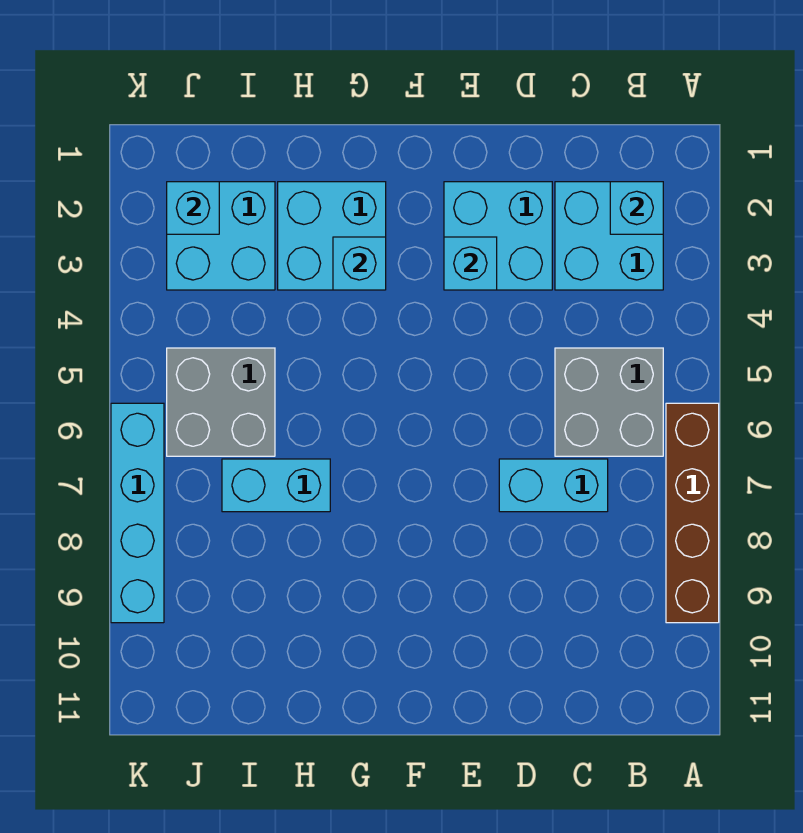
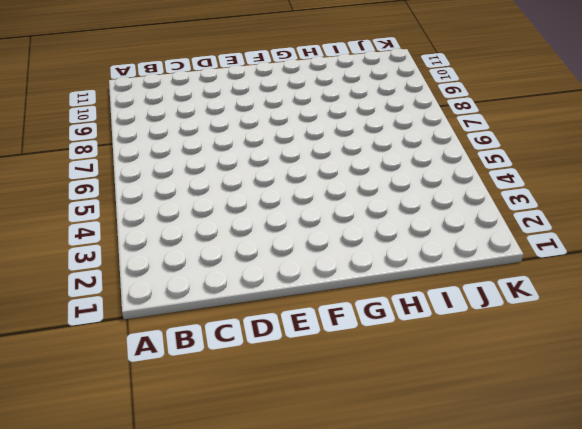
none -> brown 1x4 brick [666,403,719,623]
none -> cyan 2x2 brick [555,182,663,290]
none -> grey 2x2 brick [555,348,663,456]

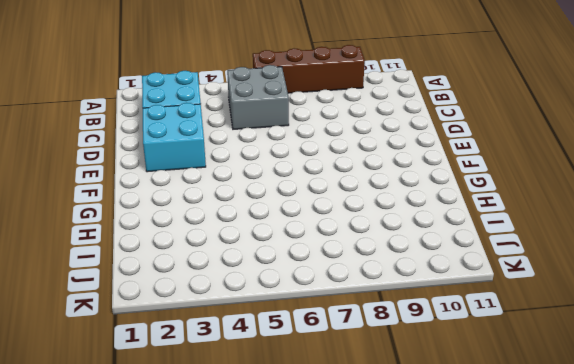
none -> cyan 1x2 brick [499,459,608,512]
none -> cyan 2x2 brick [278,182,386,290]
none -> cyan 1x2 brick [222,459,330,512]

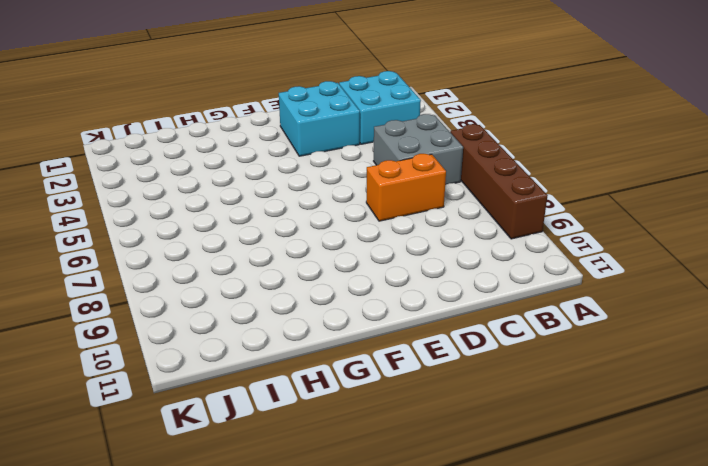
orange 1x2 brick [366,154,446,221] -> cyan 1x2 brick [499,459,608,512]
none -> cyan 2x2 brick [278,182,386,290]
none -> cyan 1x2 brick [222,459,330,512]
none -> cyan 2x2 brick [167,182,275,290]

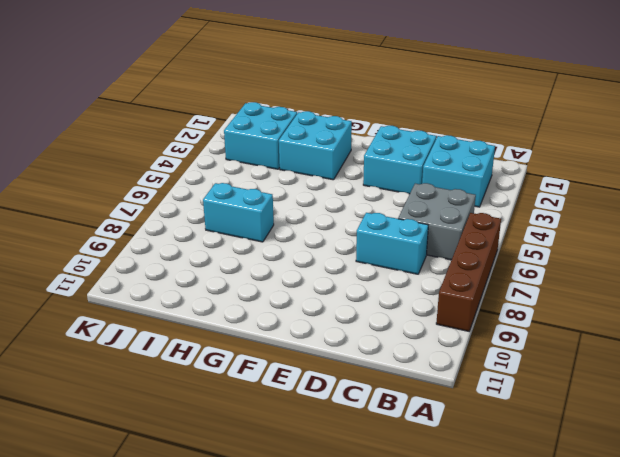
none -> grey 2x2 brick [167,348,275,456]
none -> cyan 1x4 brick [111,403,164,623]
none -> cyan 1x1 brick [610,182,663,234]

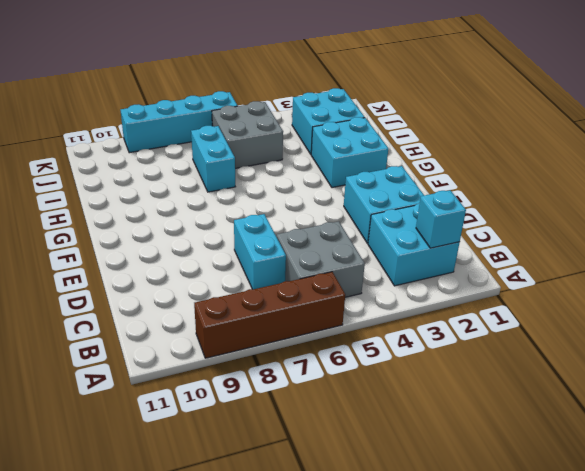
none -> cyan 1x1 brick [444,237,497,290]
none -> cyan 1x1 brick [333,237,386,290]
none -> cyan 1x1 brick [167,182,219,234]

